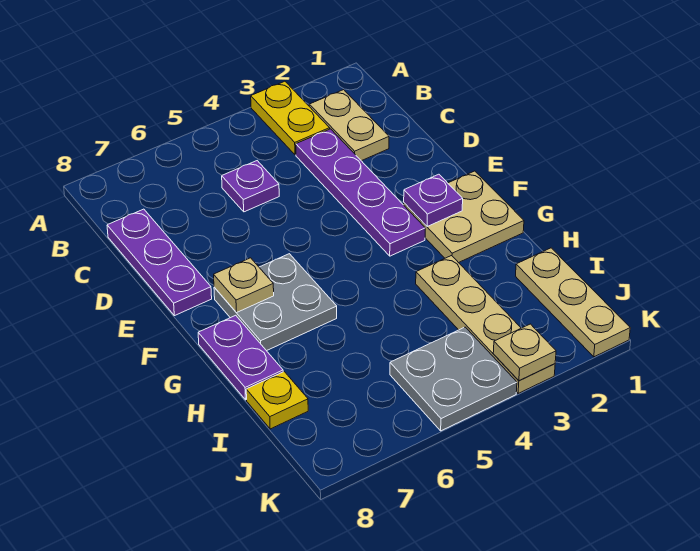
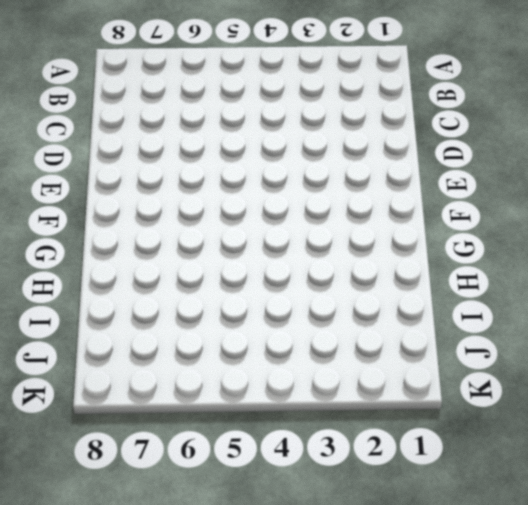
none -> yellow 1x2 plate [251,81,330,155]
none -> tan 1x2 plate [309,90,389,161]
none -> purple 1x4 plate [296,129,425,256]

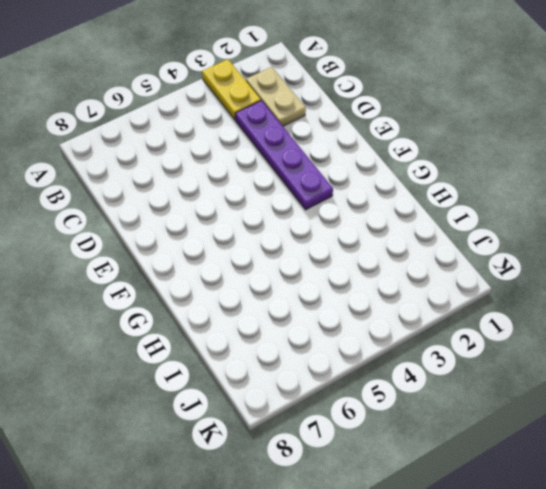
none -> purple 1x1 plate [222,161,279,212]
none -> purple 1x3 plate [107,209,212,316]
none -> tan 2x2 plate [404,171,524,263]

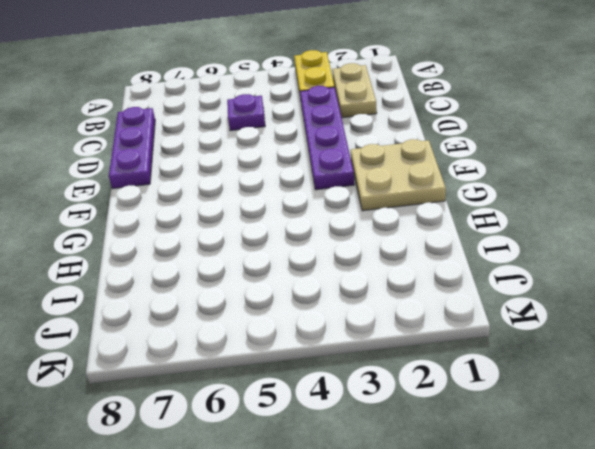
none -> grey 2x2 plate [214,254,337,351]
none -> purple 1x2 plate [198,315,283,400]
none -> tan 1x4 plate [416,256,555,394]

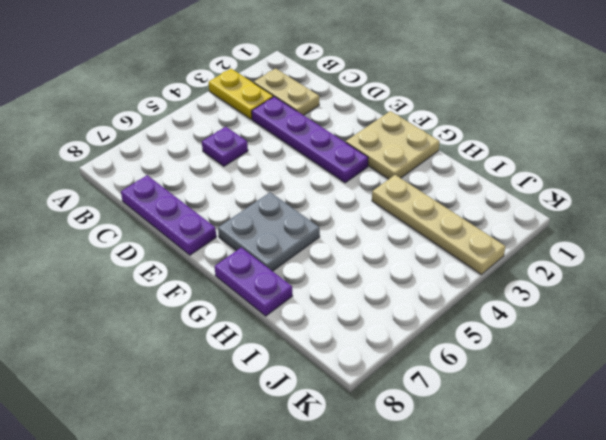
none -> tan 1x3 plate [516,248,630,357]
none -> yellow 1x1 plate [246,372,308,429]
none -> grey 2x2 plate [390,327,517,431]

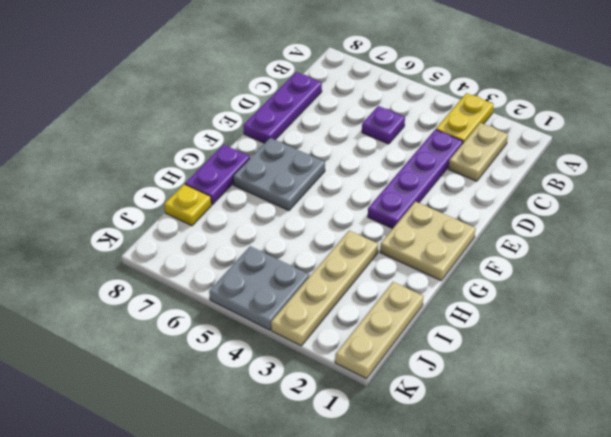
none -> purple 1x1 plate [404,174,463,226]
none -> tan 1x1 plate [214,258,274,313]
none -> tan 1x1 plate [493,324,556,381]

